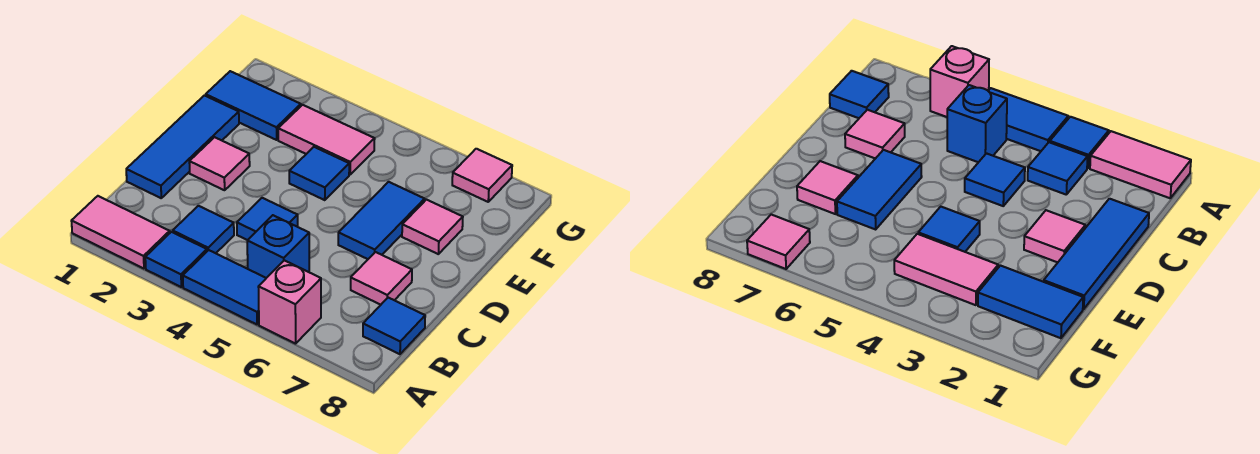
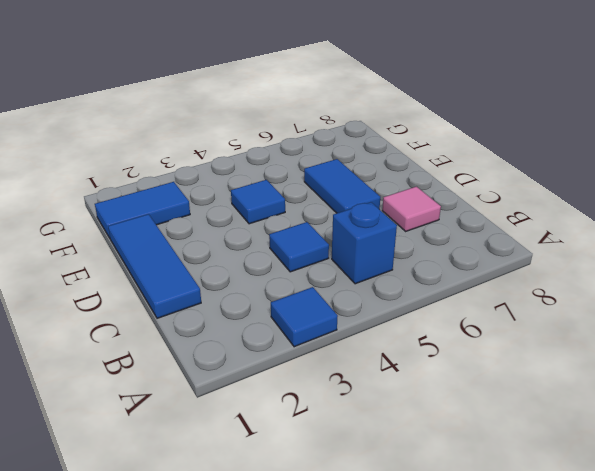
none -> pink 1x2 tile [72,196,170,269]
none -> blue 1x2 tile [183,250,266,324]
none -> pink 1x1 brick [258,260,321,344]

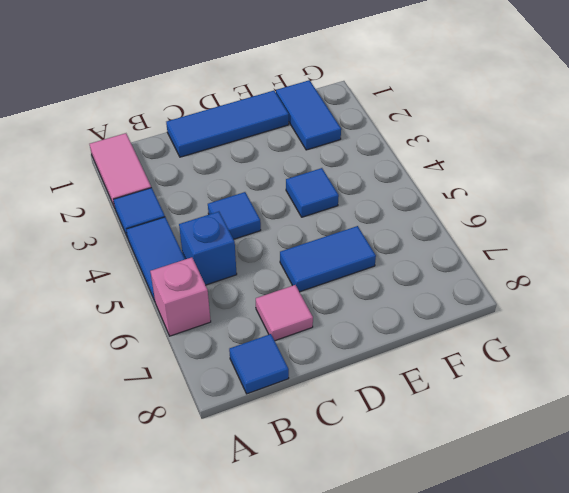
none -> blue 1x1 tile [173,206,234,253]
none -> pink 1x1 tile [189,137,250,190]
none -> pink 1x1 tile [402,200,463,254]

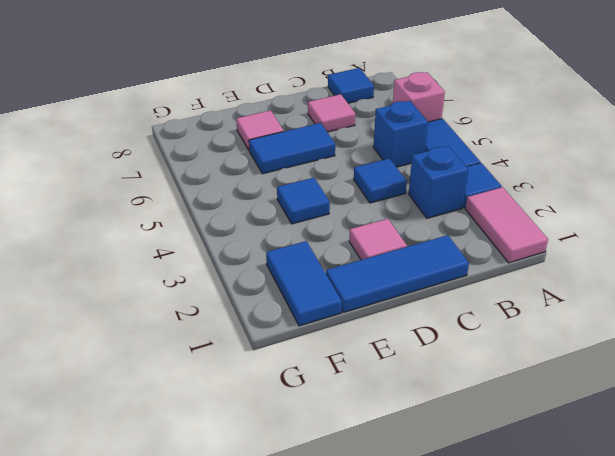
blue 1x1 brick [409,146,468,218] -> blue 1x1 tile [173,206,234,253]
none -> pink 1x2 tile [278,105,375,174]
none -> pink 1x1 tile [452,149,512,202]

